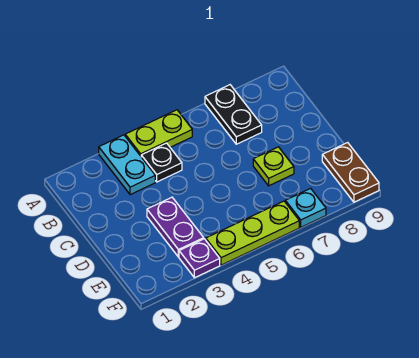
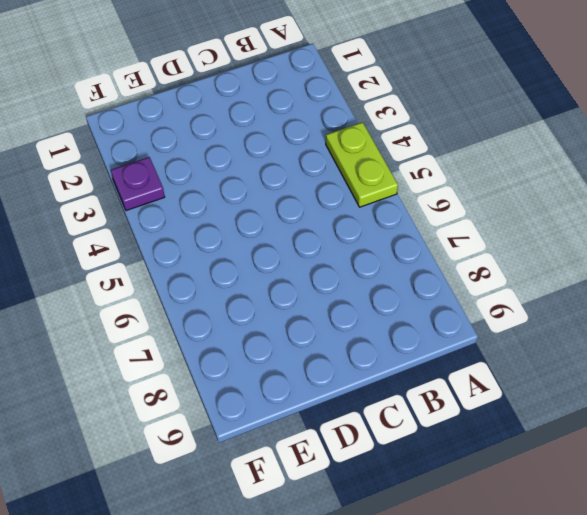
none -> cyan 1x2 plate [99,135,155,195]
none -> black 1x2 plate [205,85,262,144]

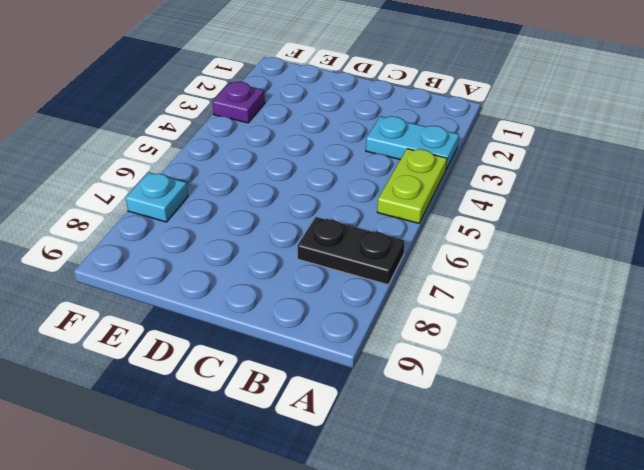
none -> black 1x1 plate [141,143,182,182]
none -> purple 1x2 plate [147,197,204,257]

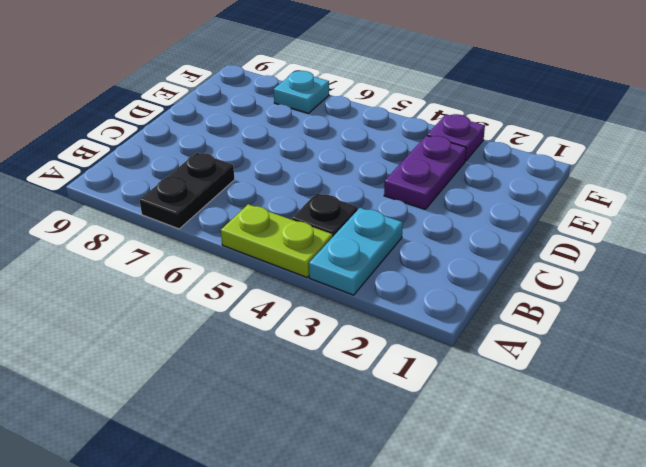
none -> lime 1x1 plate [253,147,294,186]
none -> brown 1x2 plate [322,143,379,202]

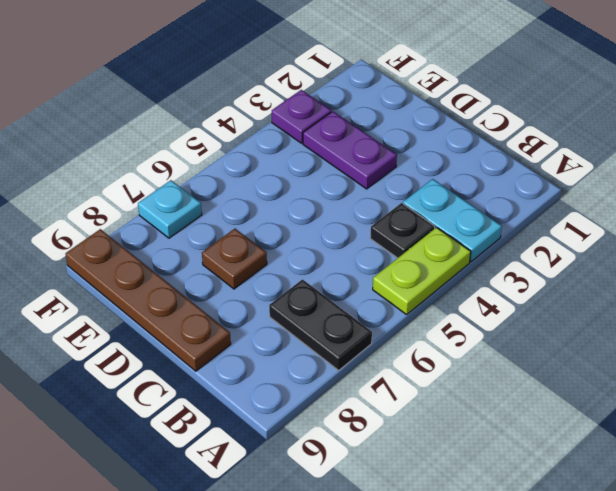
brown 1x4 plate [66,229,231,371] -> brown 1x2 plate [322,143,379,202]
brown 1x1 plate [202,229,267,289] -> lime 1x1 plate [253,147,294,186]
none -> lime 1x3 plate [206,201,299,265]

